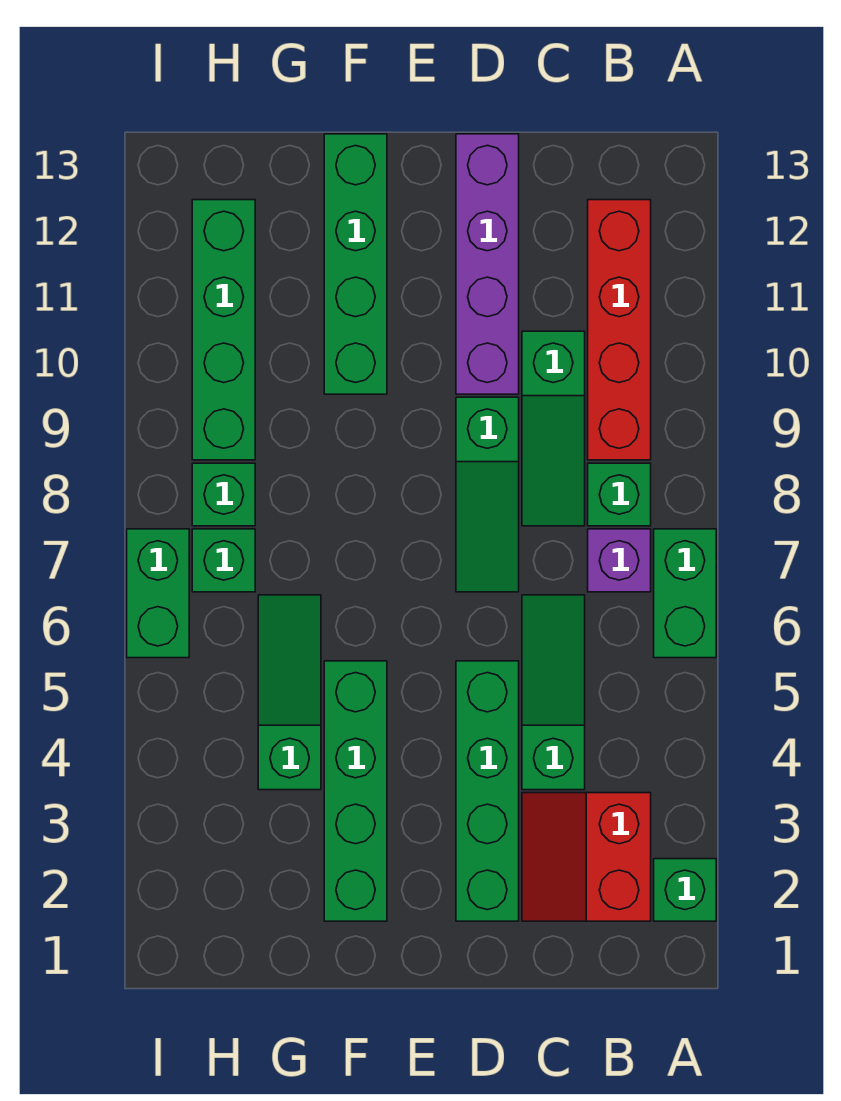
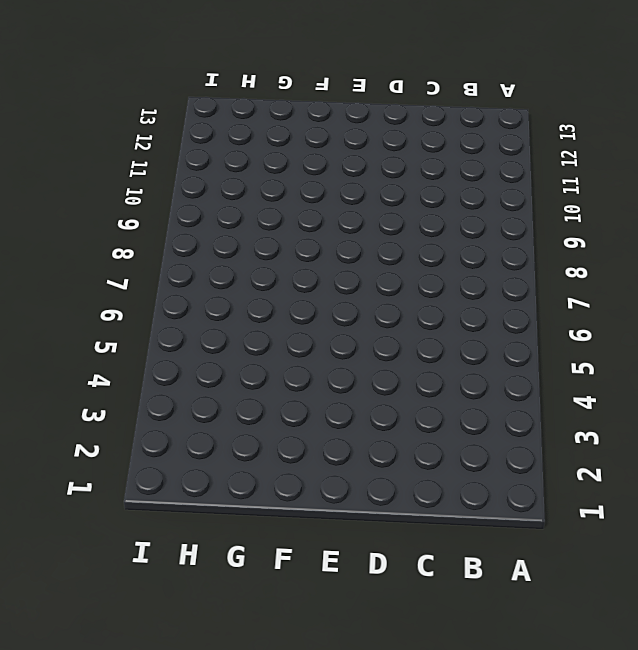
none -> green 1x1 brick [654,859,716,921]
none -> green 1x2 brick [654,529,716,658]
none -> red 2x2 slope [522,793,651,921]

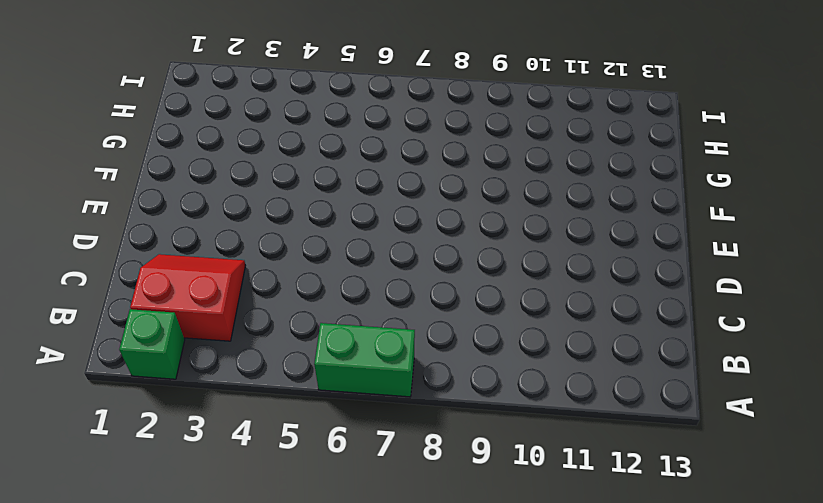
none -> purple 1x1 brick [588,529,651,592]
none -> green 1x1 brick [588,463,651,526]
none -> red 1x4 brick [588,200,651,460]

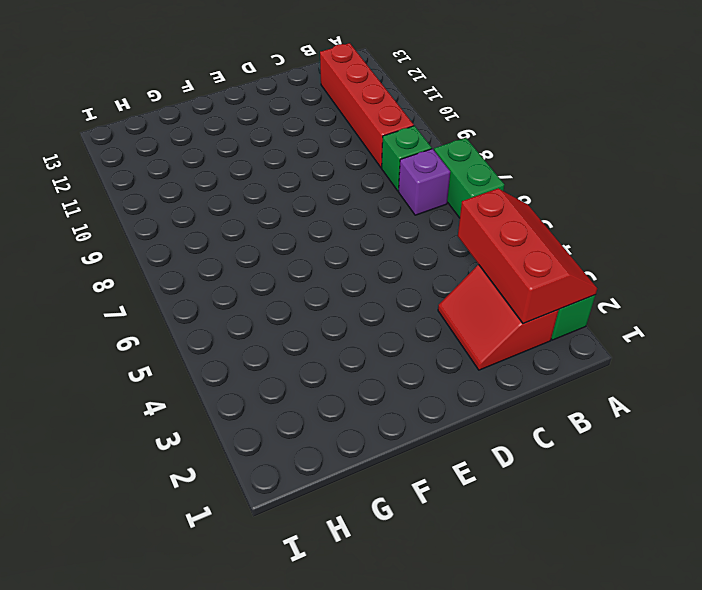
red 2x3 slope [458,189,597,324] -> none
none -> green 1x3 slope [522,595,585,790]
none -> green 1x3 slope [522,331,585,526]
none -> green 1x4 brick [456,661,519,921]

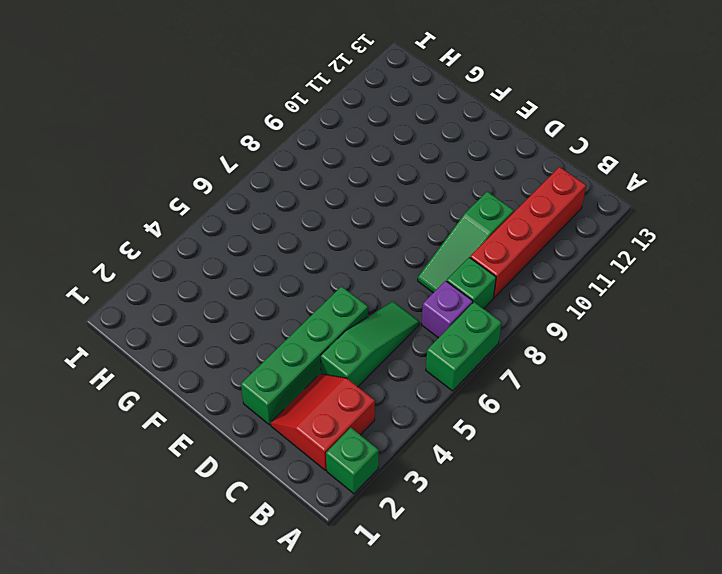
none -> green 1x3 slope [456,397,519,592]
none -> purple 1x4 brick [456,134,519,394]
none -> green 1x4 brick [324,661,387,921]

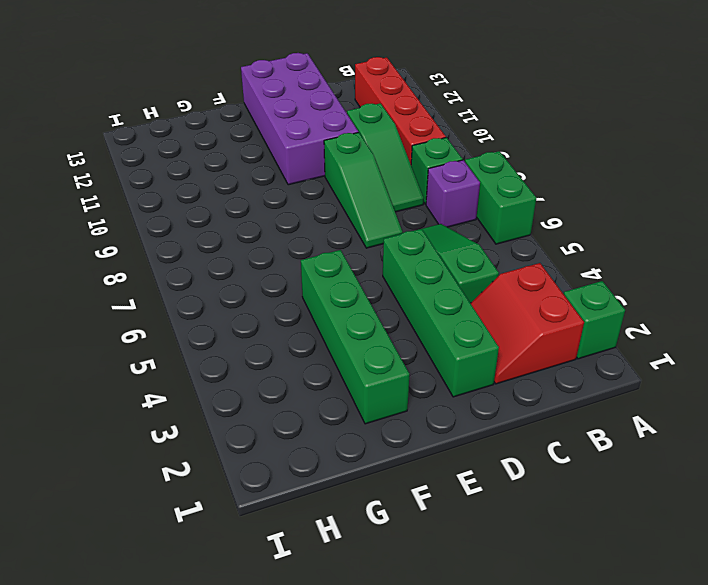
purple 2x4 brick [241,53,358,185] -> purple 1x4 brick [456,134,519,394]
none -> green 1x4 brick [324,134,387,394]
none -> green 1x3 slope [258,595,321,790]
none -> green 1x1 brick [192,529,255,592]

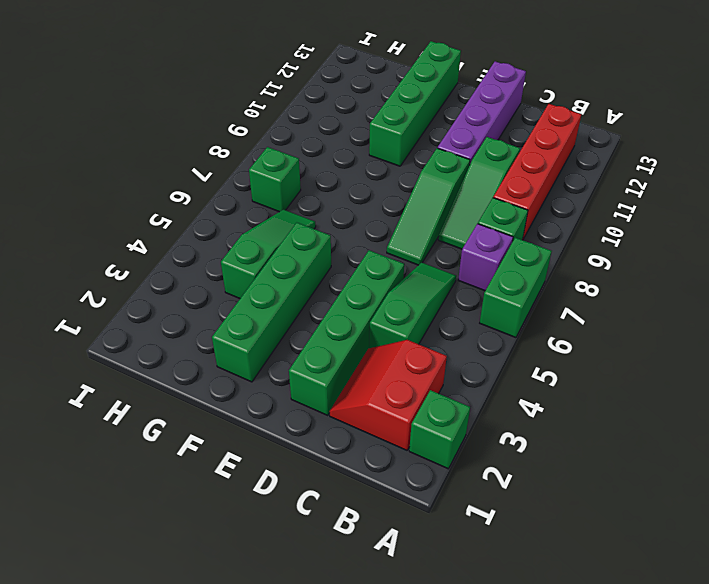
none -> green 1x1 brick [192,463,255,526]
none -> green 1x4 brick [192,200,255,460]
none -> green 1x2 brick [127,529,189,658]

